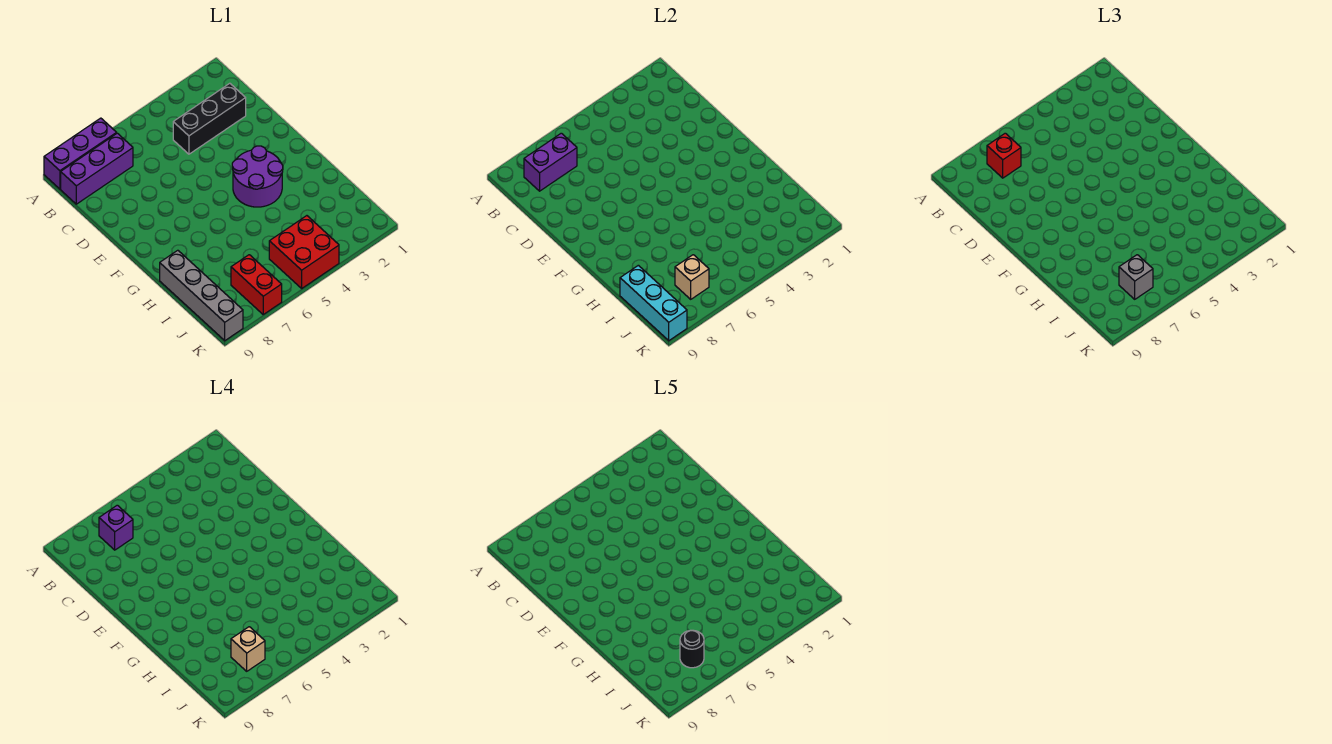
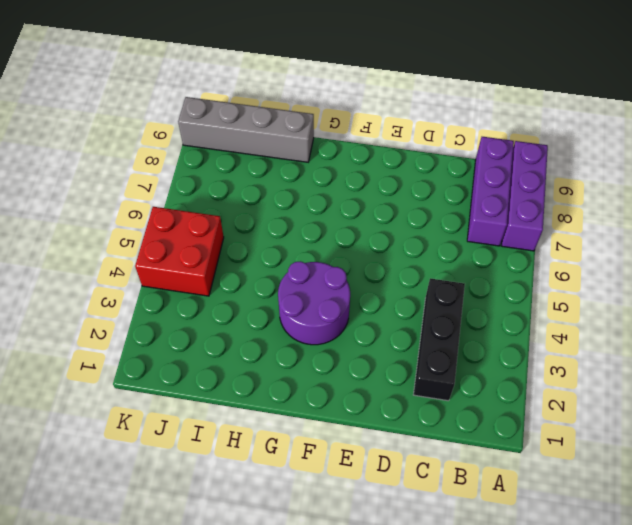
none -> red 1x2 brick [231,255,282,314]
none -> purple 1x2 brick [524,133,577,191]
none -> cyan 1x3 brick [620,265,687,341]

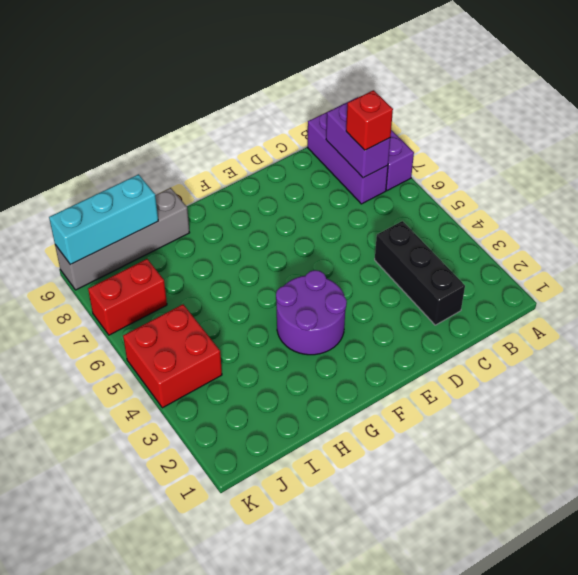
none -> tan 1x1 brick [675,255,709,299]
none -> grey 1x1 brick [1119,255,1153,299]
none -> purple 1x1 brick [99,505,133,550]

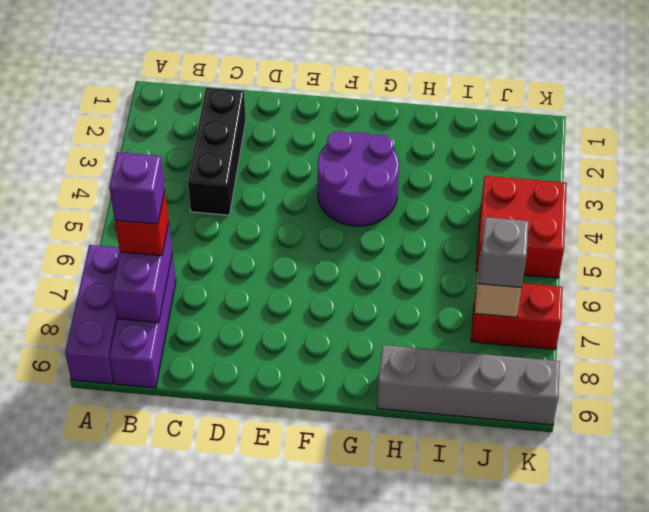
none -> cyan 1x3 brick [620,265,687,341]
none -> tan 1x1 brick [231,627,265,671]
none -> black 1x1 round brick [680,630,704,668]

